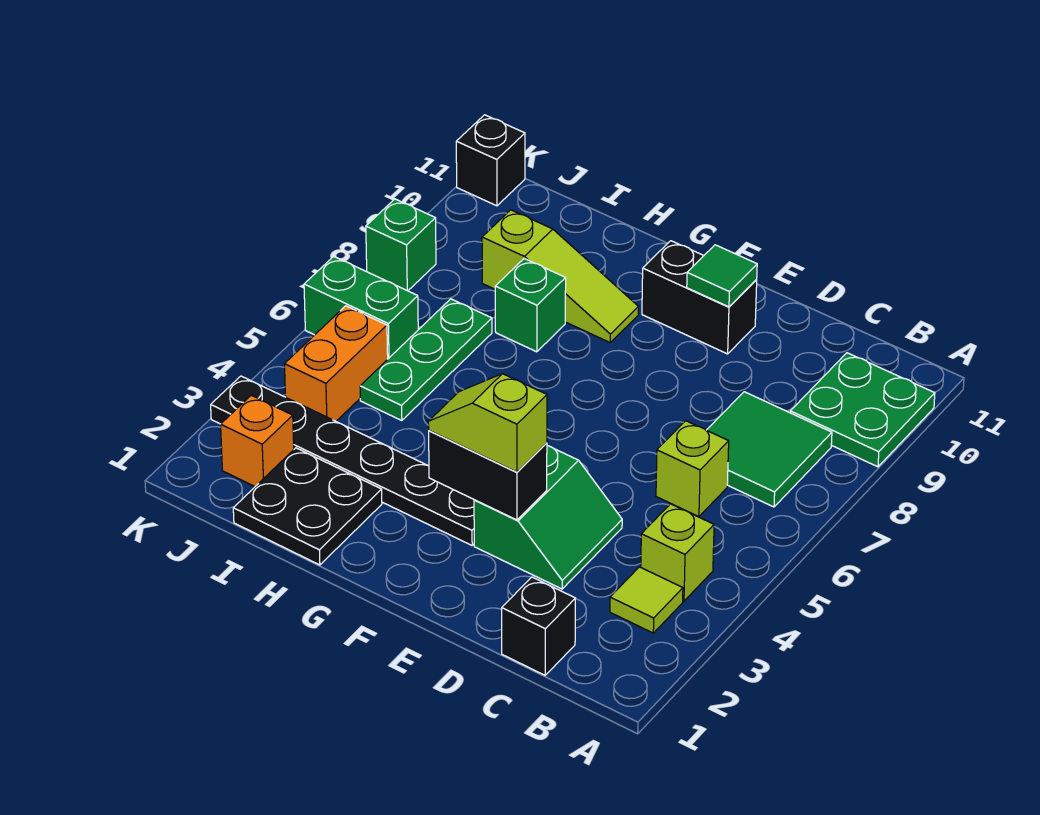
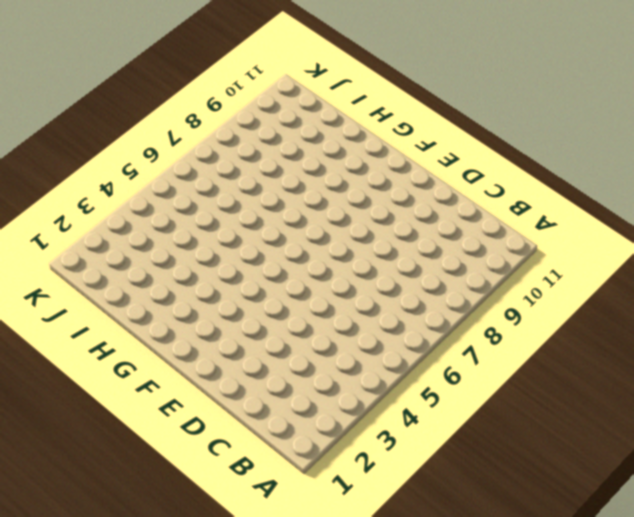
none -> green 2x2 plate [790,353,935,467]
none -> lime 1x1 tile [610,567,683,633]
none -> lime 1x1 brick [641,504,714,601]

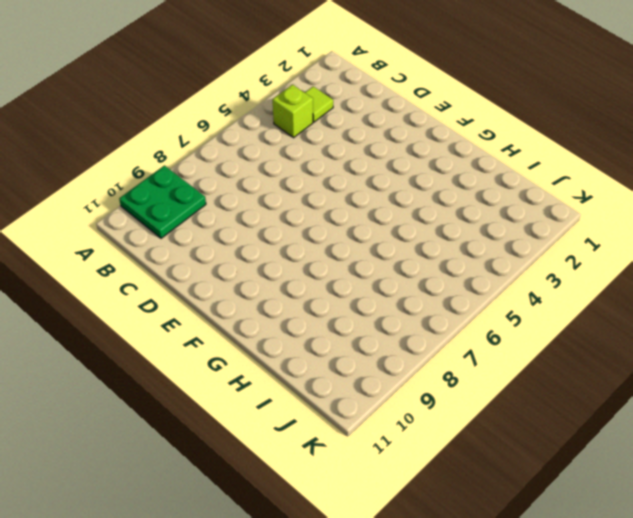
none -> green 2x2 tile [707,392,832,507]
none -> black 1x1 brick [502,577,576,675]
none -> lime 1x1 brick [656,421,729,517]

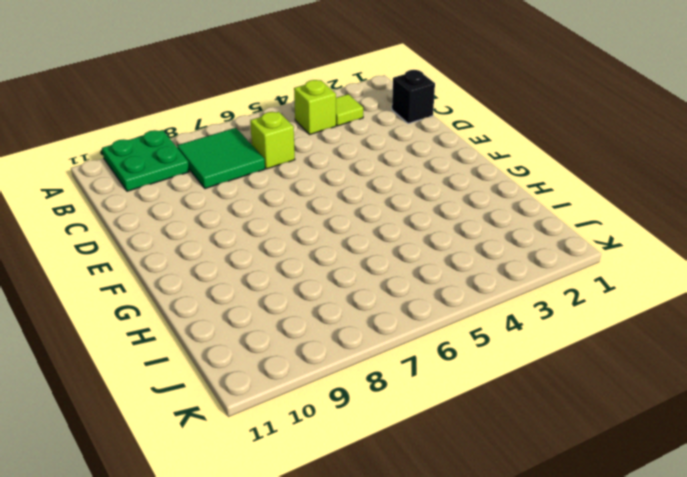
none -> green 2x2 slope [474,446,622,589]
none -> black 1x2 brick [642,241,757,354]
none -> black 1x6 plate [211,376,474,545]

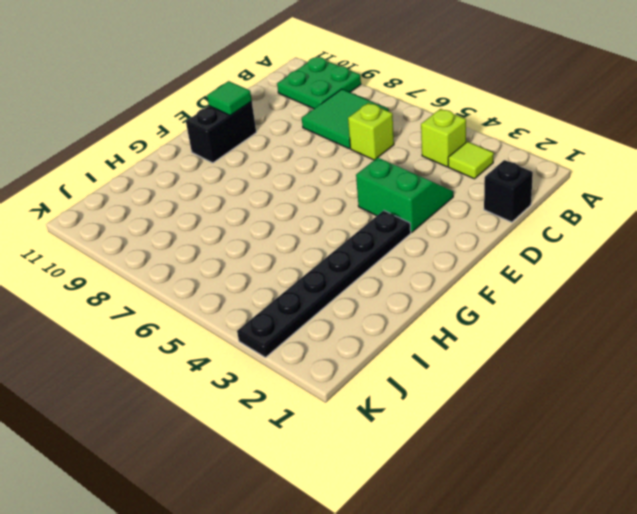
none -> lime 1x3 slope [482,210,639,342]
none -> black 2x2 plate [233,448,382,565]
none -> green 1x1 brick [495,259,566,352]

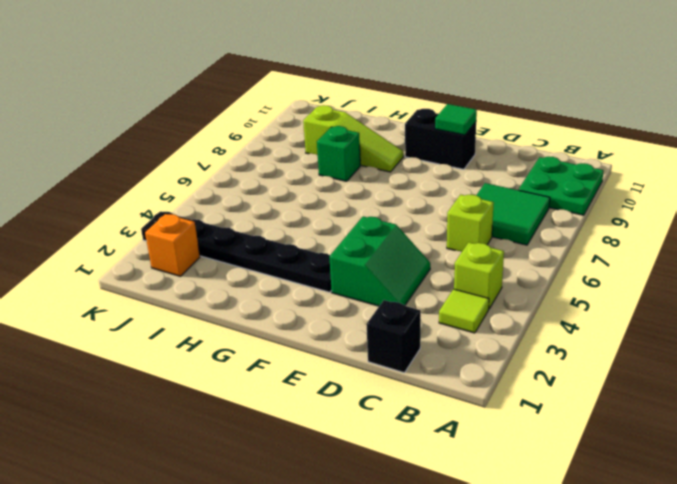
none -> black 2x2 plate [233,448,382,565]
none -> green 1x3 plate [360,299,492,421]
none -> orange 1x2 brick [284,306,388,421]

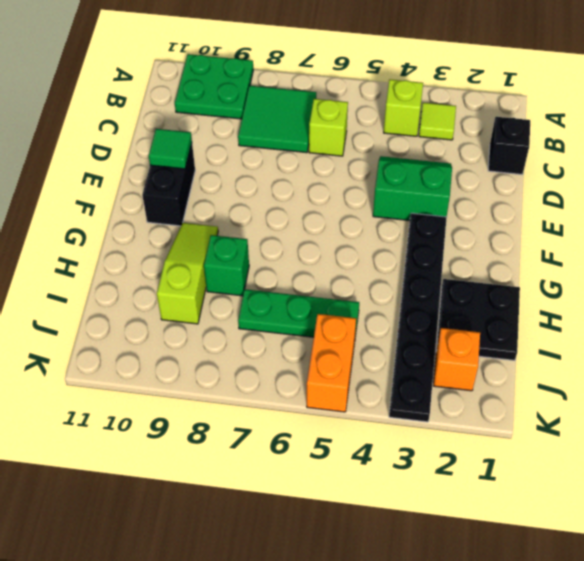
orange 1x2 brick [307,314,356,412] -> orange 1x2 brick turned to [284,306,388,421]
none -> green 1x2 brick [304,256,418,359]
none -> green 1x1 brick [366,199,436,291]
none -> black 1x1 brick [456,115,525,206]

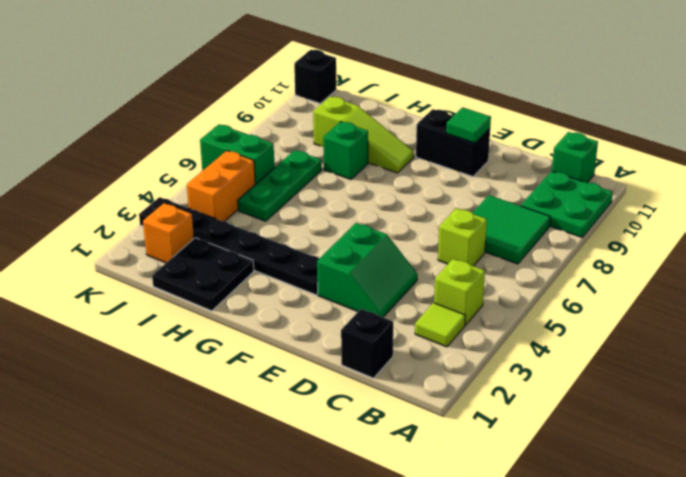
green 1x1 brick [552,132,598,183] -> green 1x1 brick moved to [366,199,436,291]
none -> black 1x2 brick [429,431,547,520]
none -> lime 1x2 slope [428,374,547,472]

